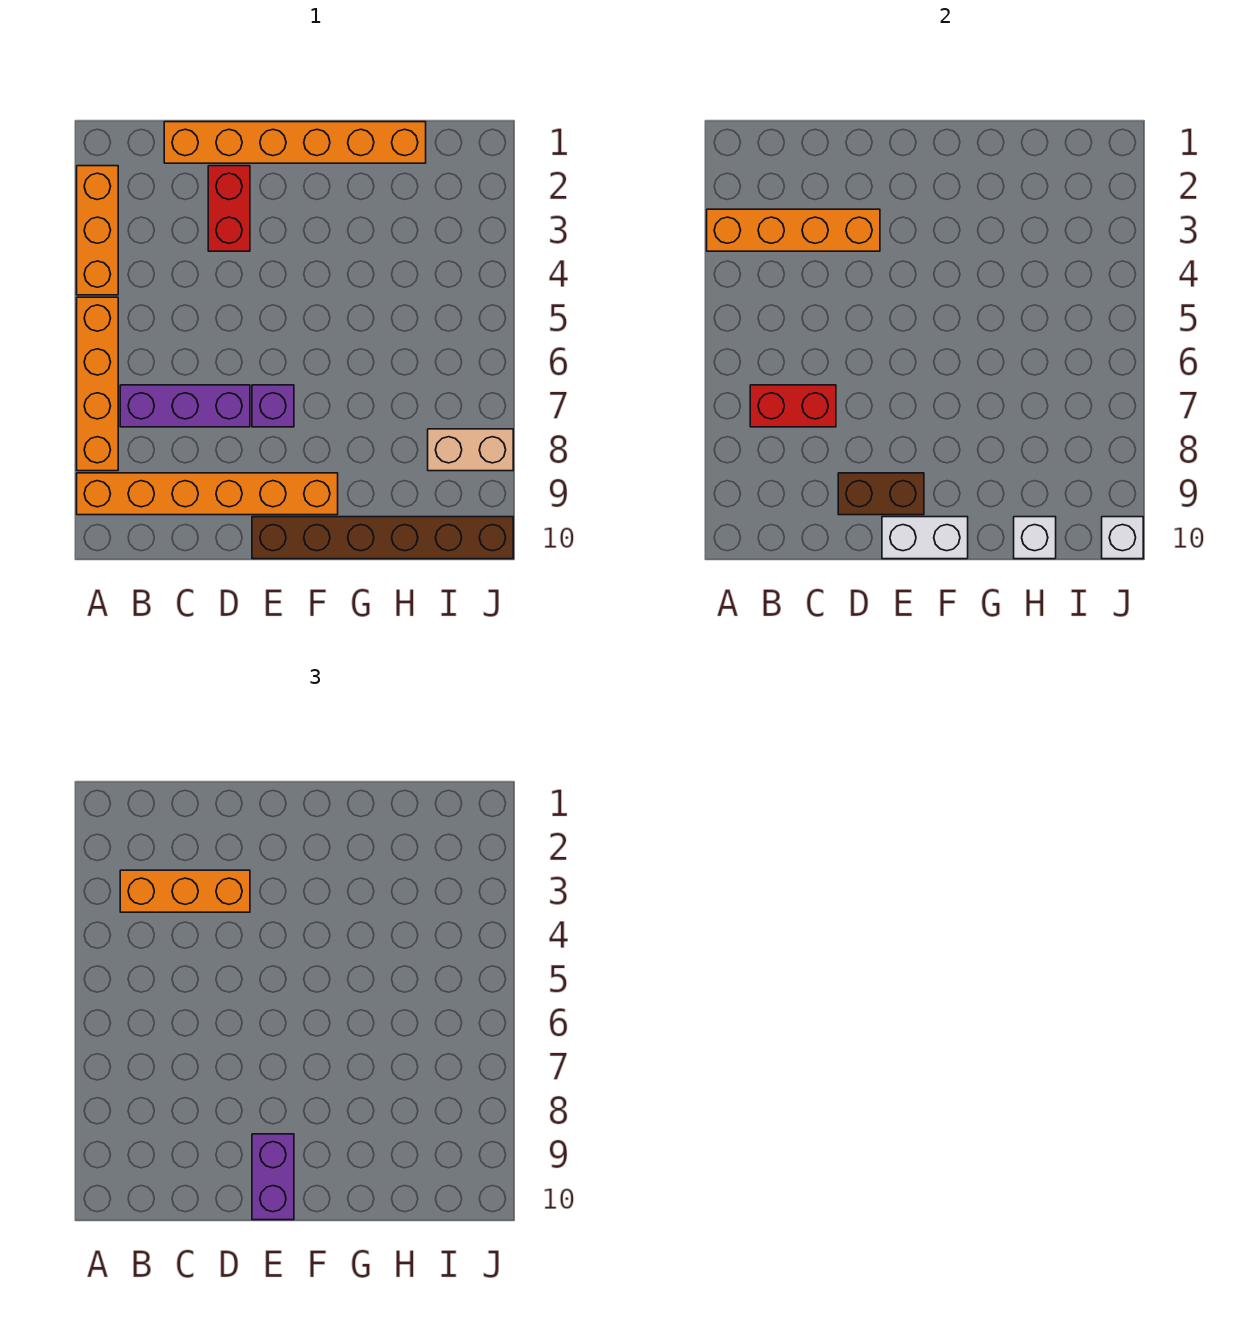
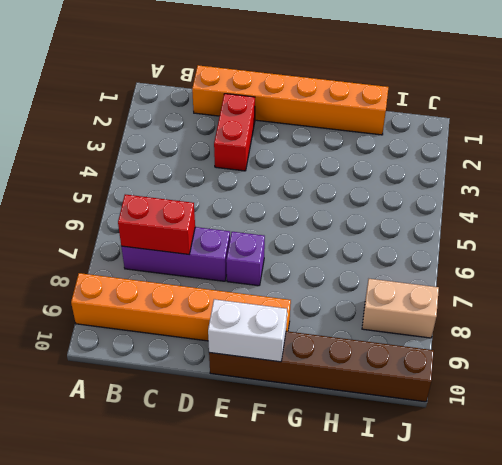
none -> orange 1x3 brick [77,166,118,295]
none -> orange 1x4 brick [77,297,118,471]
none -> orange 1x4 brick [707,209,880,251]

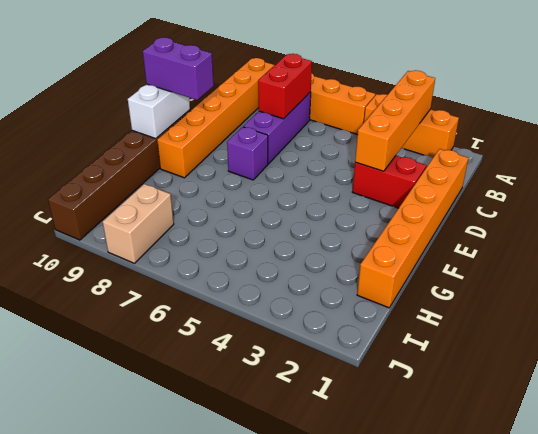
none -> brown 1x2 brick [838,473,924,515]
none -> white 1x1 brick [1014,517,1056,559]
none -> white 1x1 brick [1102,517,1143,559]

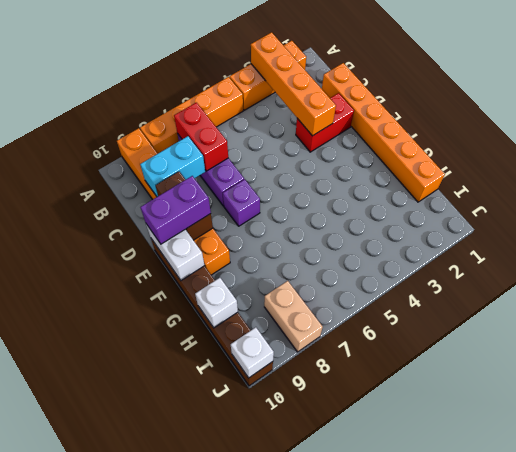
cyan 1x2 brick [140,136,205,197] -> none
none -> orange 1x3 brick [120,870,250,912]

